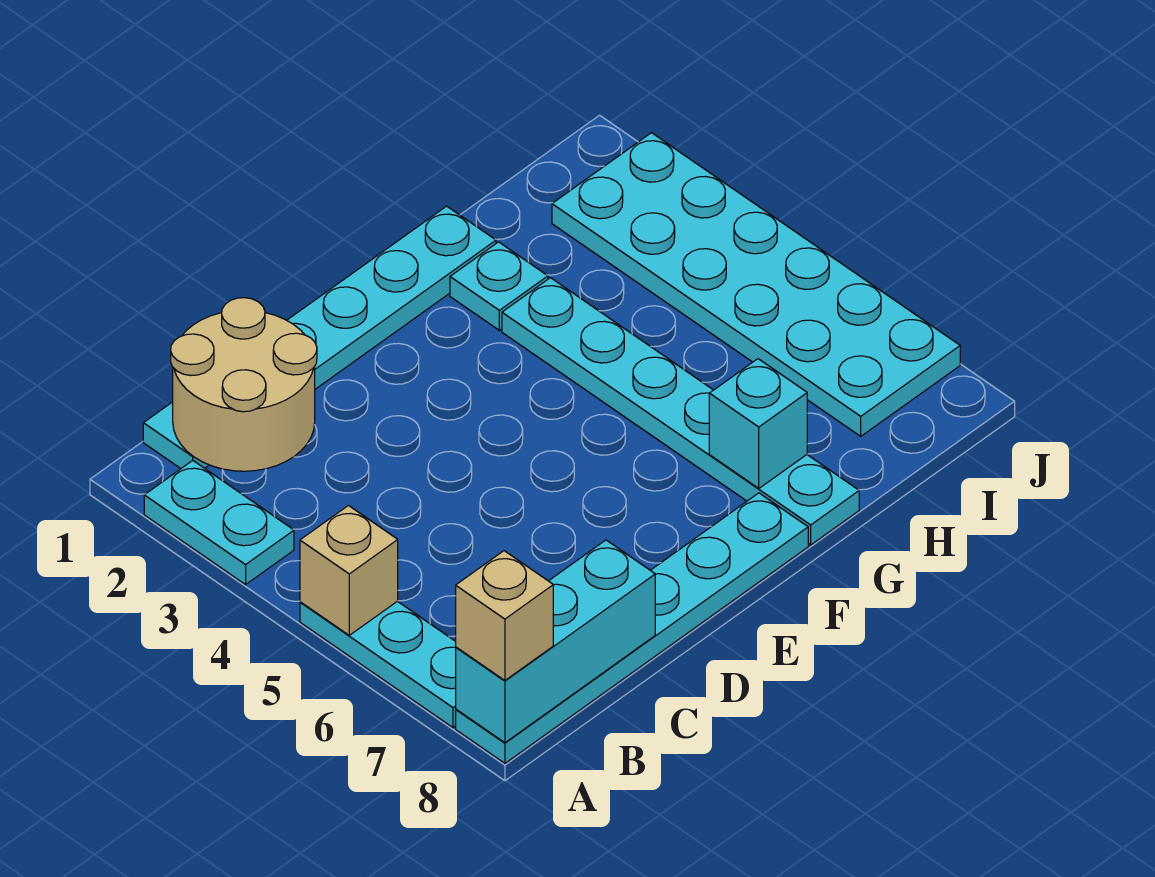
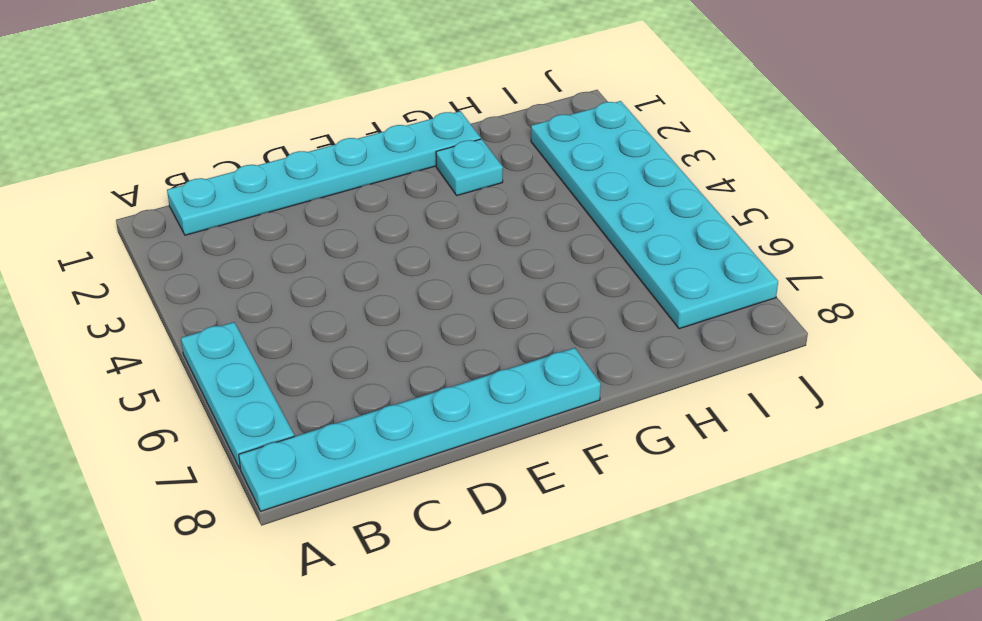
none -> cyan 1x2 plate [144,460,294,585]
none -> cyan 1x6 plate [502,278,859,545]
none -> tan 1x1 brick [300,506,398,635]

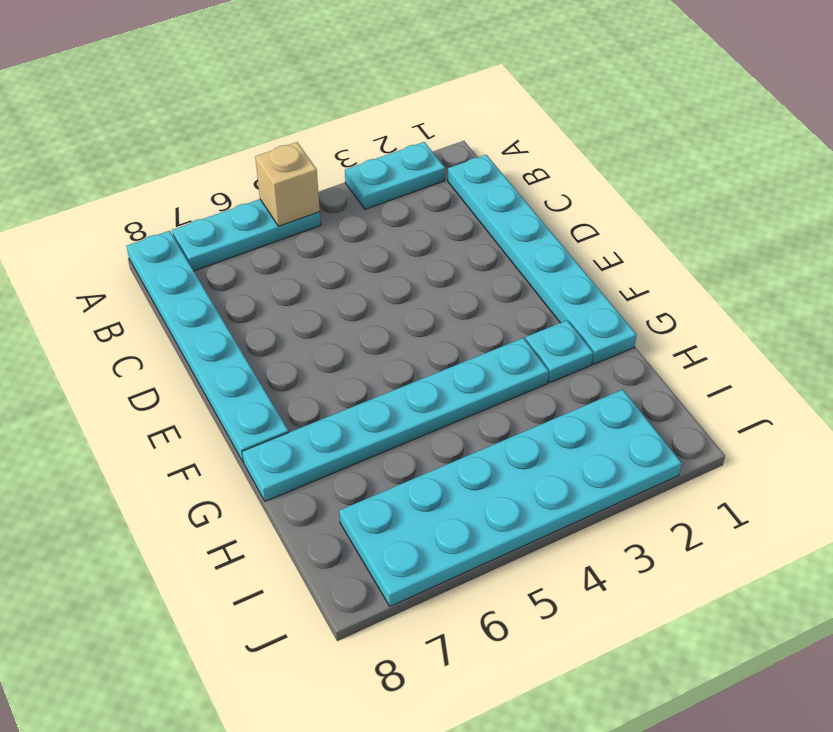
none -> cyan 1x3 brick [456,540,655,743]
none -> tan 2x2 round brick [171,298,317,471]
none -> cyan 1x1 brick [709,359,807,488]

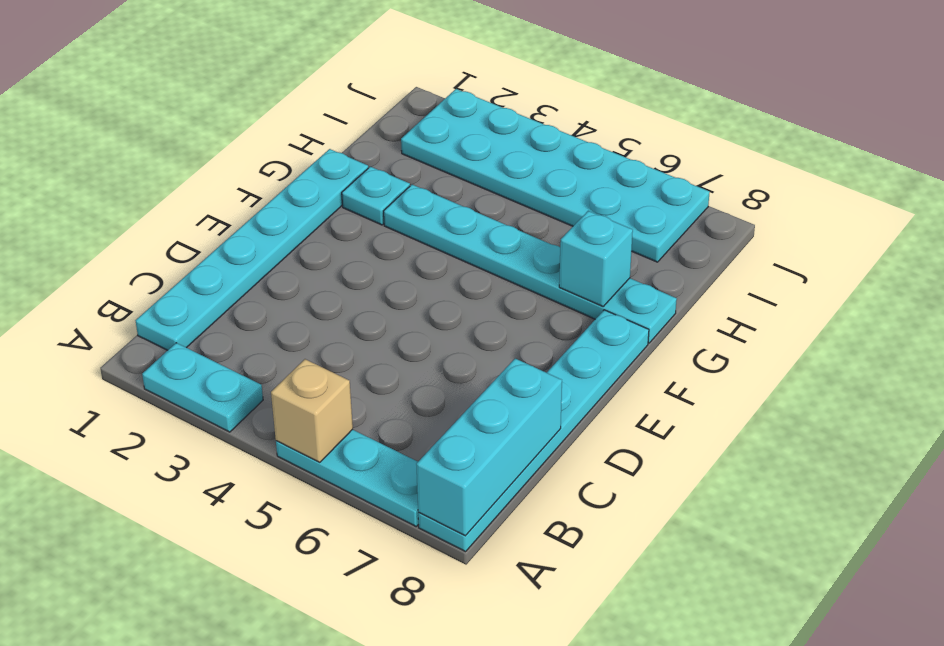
none -> tan 2x2 round brick [171,298,317,471]
none -> tan 1x1 brick [456,551,553,680]

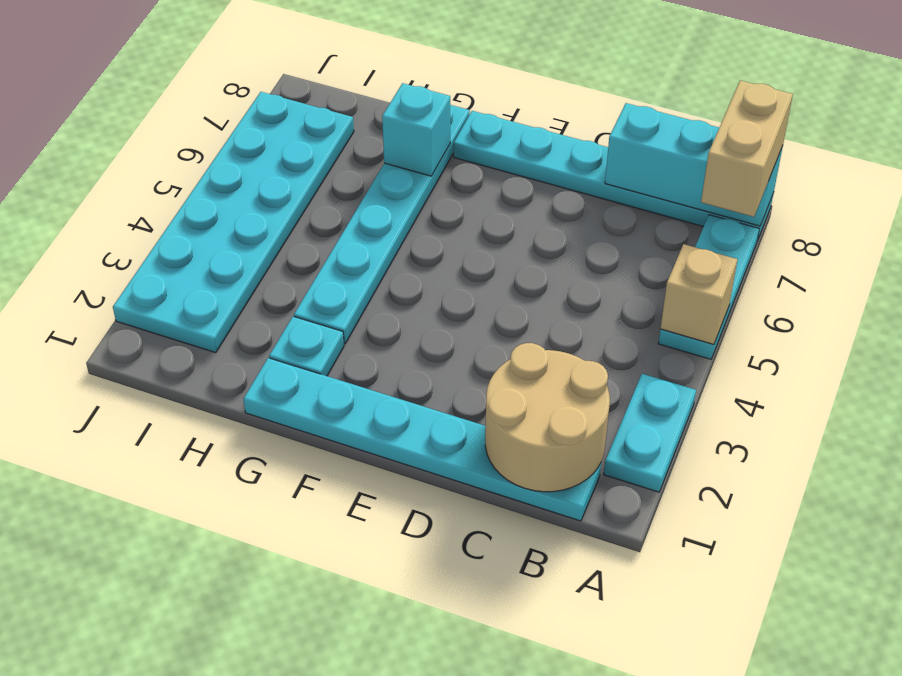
tan 1x2 brick [701,81,793,217] -> tan 1x1 brick [456,551,553,680]

